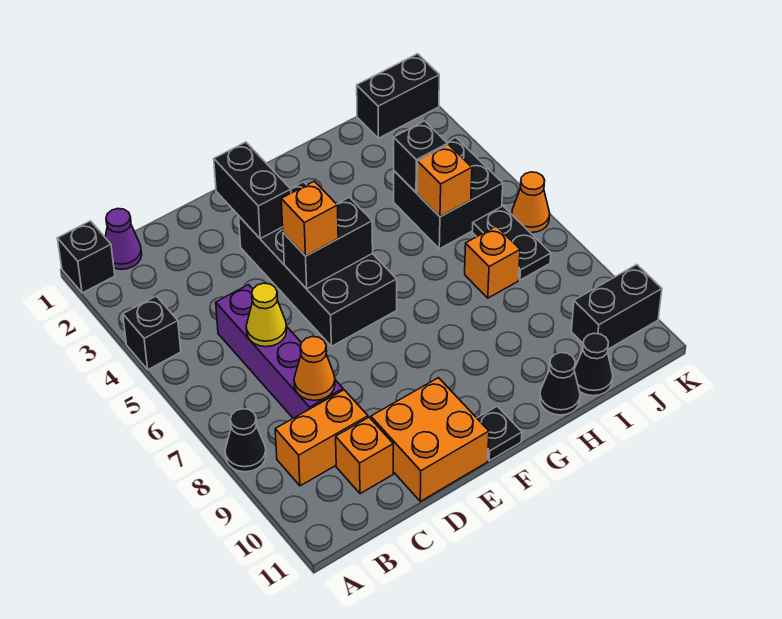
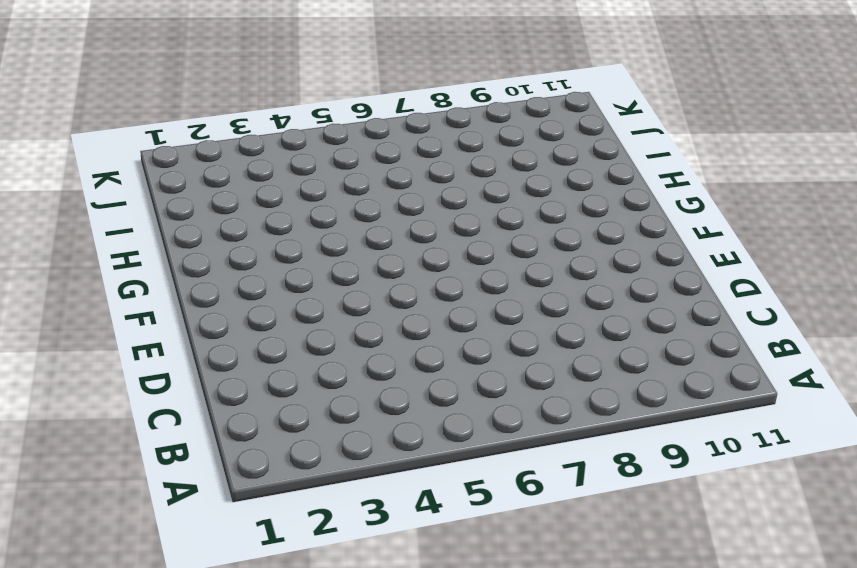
none -> black 1x1 brick [58,221,115,293]
none -> black 1x1 brick [123,296,181,370]
none -> black 1x1 cone [225,409,266,472]

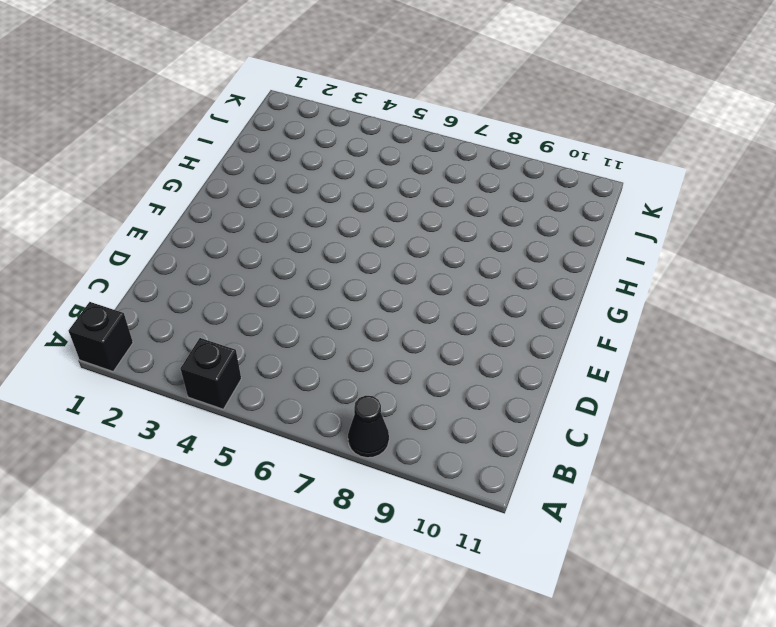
none -> purple 1x1 cone [105,209,142,269]
none -> orange 1x2 brick [275,390,368,486]
none -> purple 1x4 brick [216,285,343,418]

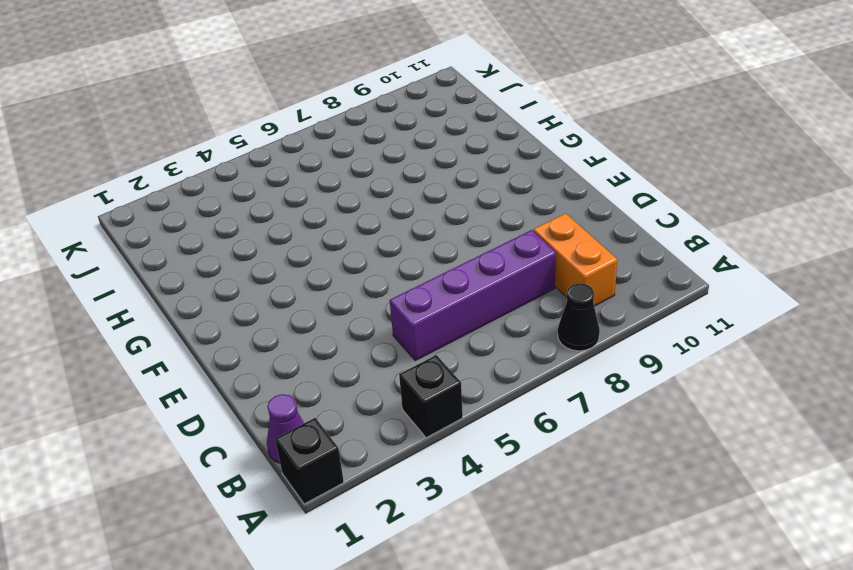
none -> orange 1x1 brick [336,417,393,494]
none -> orange 2x2 brick [371,378,489,501]
none -> black 2x4 brick [239,182,397,346]

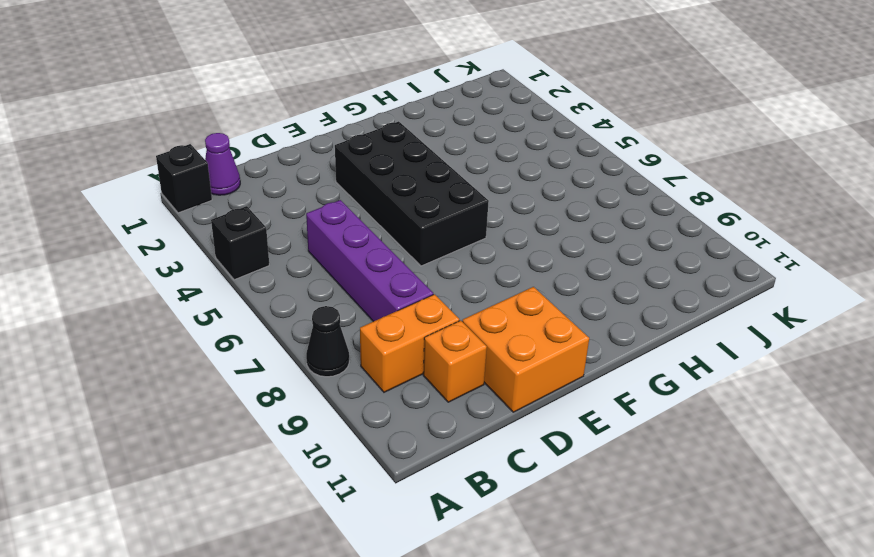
none -> black 1x1 plate [477,406,522,461]
none -> black 1x1 cone [540,353,580,415]
none -> black 2x2 brick [394,138,503,249]

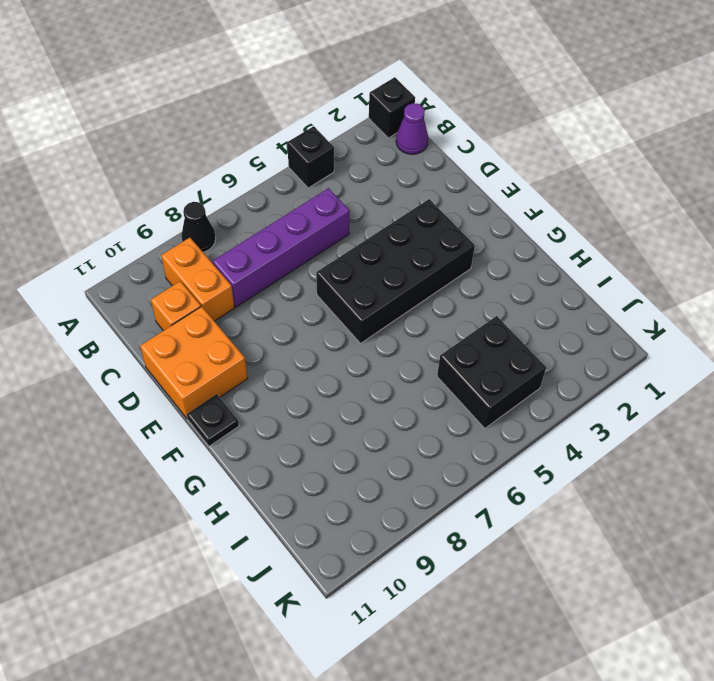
none -> black 1x1 cone [540,353,580,415]
none -> orange 1x1 brick [465,226,520,298]
none -> black 1x1 cone [574,333,613,396]

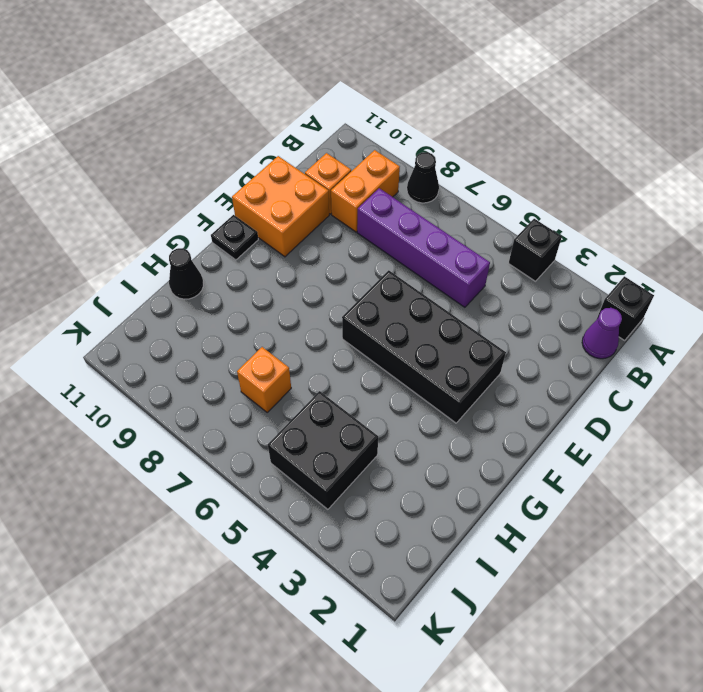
none -> black 1x1 cone [574,333,613,396]
none -> black 1x2 brick [357,54,439,138]
none -> black 1x2 plate [472,206,551,280]

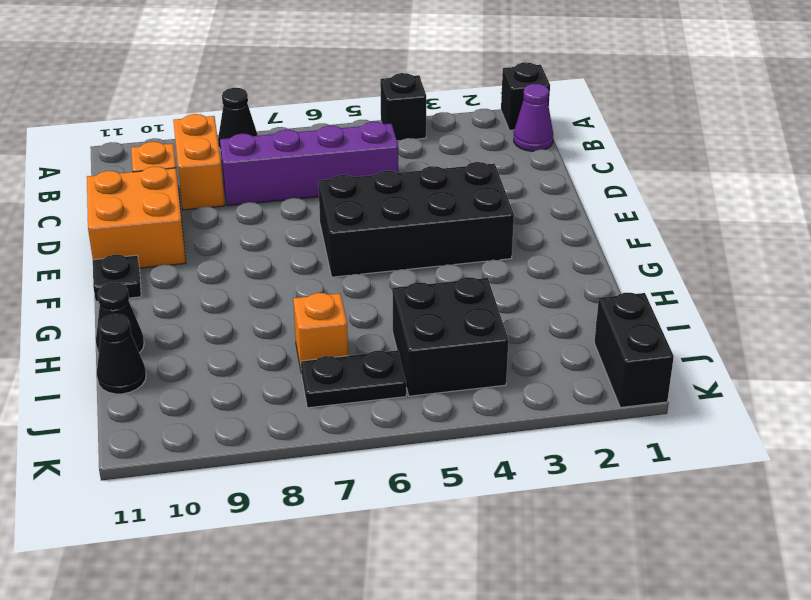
none -> black 1x2 brick [571,265,662,349]
none -> orange 1x1 cone [512,172,550,233]
none -> yellow 1x1 cone [246,283,287,347]

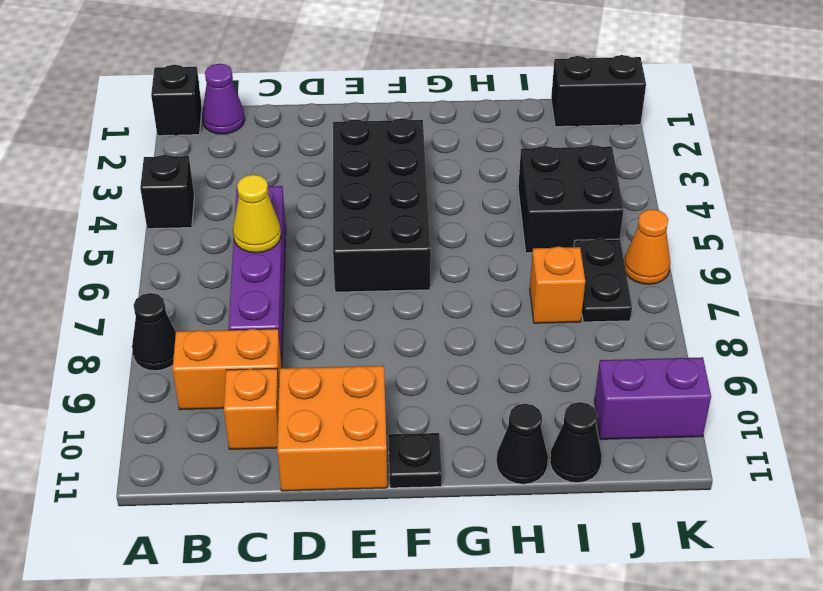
purple 1x2 brick [595,357,711,439] -> black 1x2 brick [571,265,662,349]
none -> orange 1x1 cone [294,337,335,400]
none -> black 1x2 brick [214,142,291,239]
none -> black 1x2 brick [283,197,373,289]

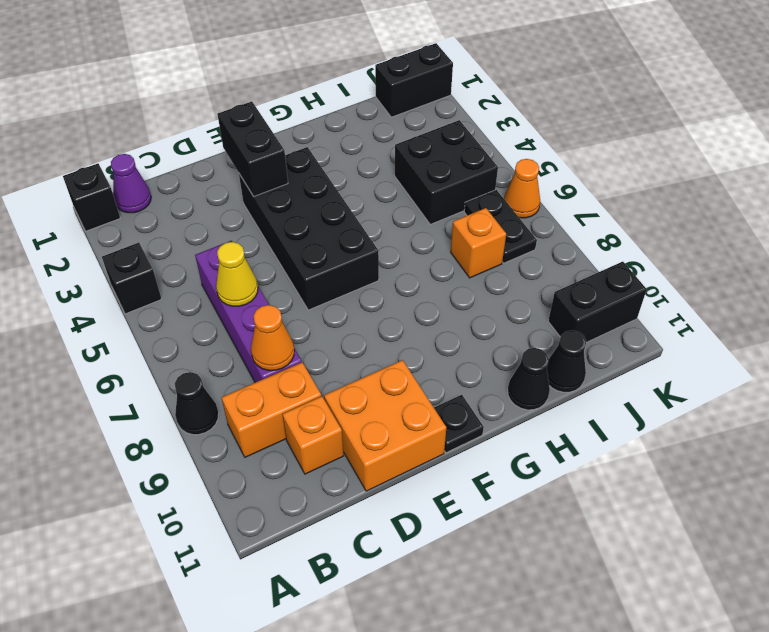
none -> black 1x2 brick [283,197,373,289]
none -> black 1x1 brick [394,121,448,192]
none -> orange 1x1 brick [417,145,472,217]

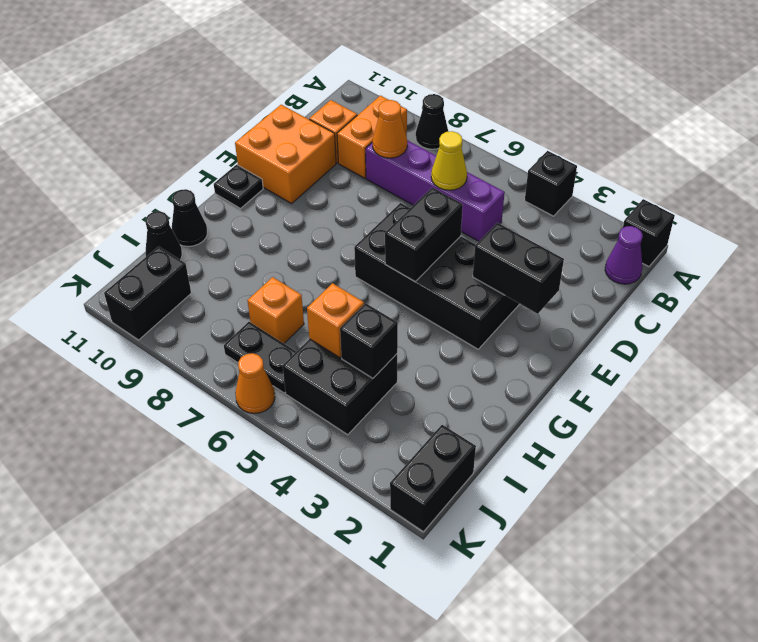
none -> orange 1x1 brick [281,181,338,256]

